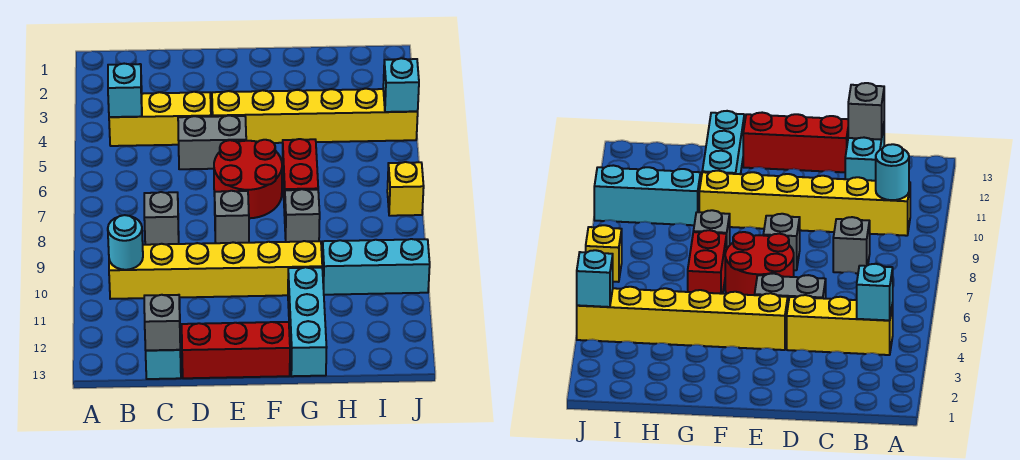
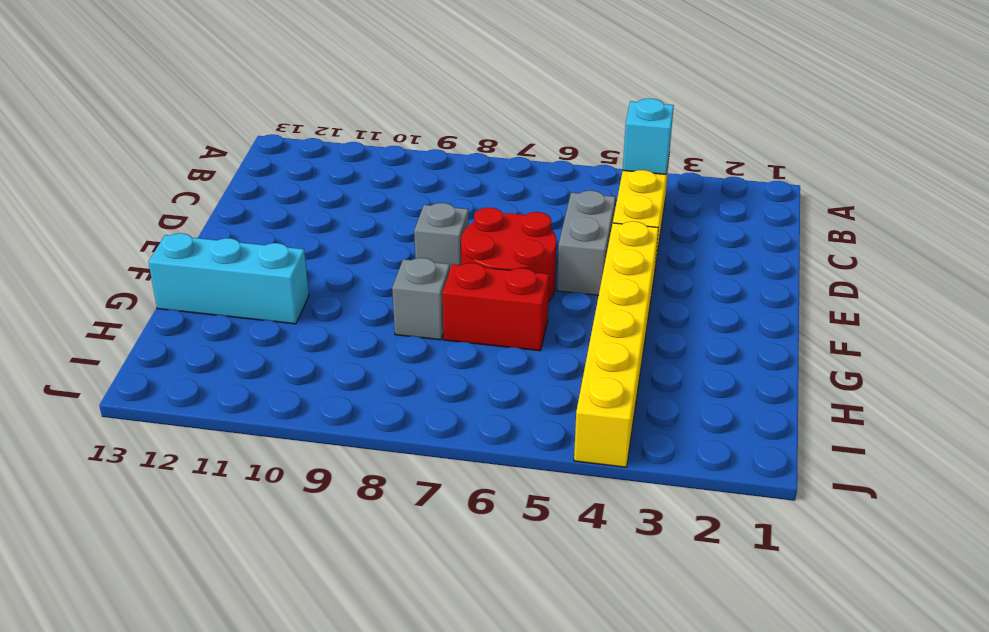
none -> yellow 1x6 brick [109,241,322,299]
none -> grey 1x1 brick [144,192,179,245]
none -> cyan 1x2 brick [146,300,181,379]

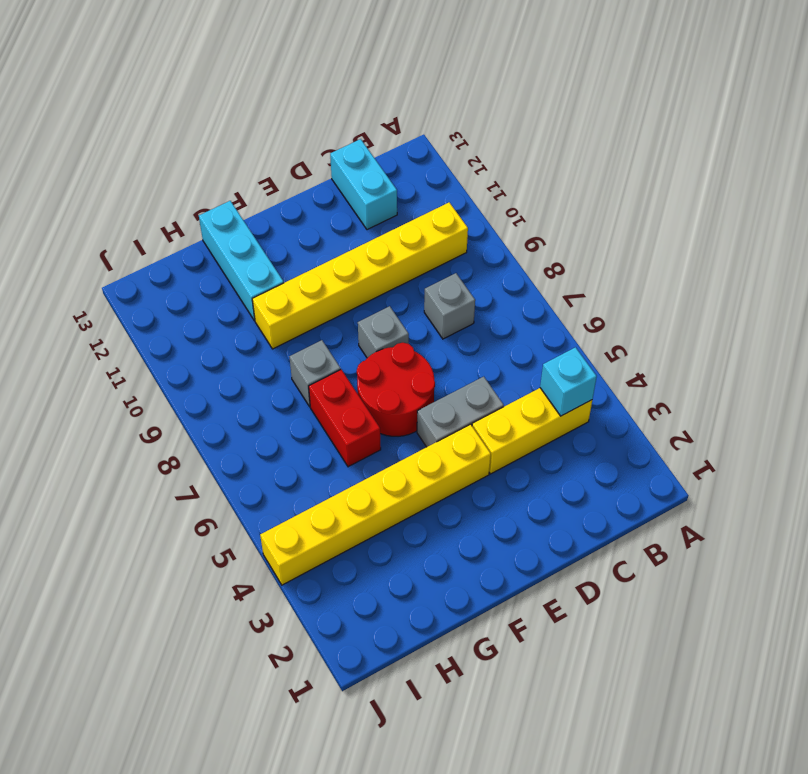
none -> red 1x3 brick [182,322,290,378]
none -> cyan 1x3 brick [322,239,430,295]
none -> yellow 1x1 brick [387,162,424,216]

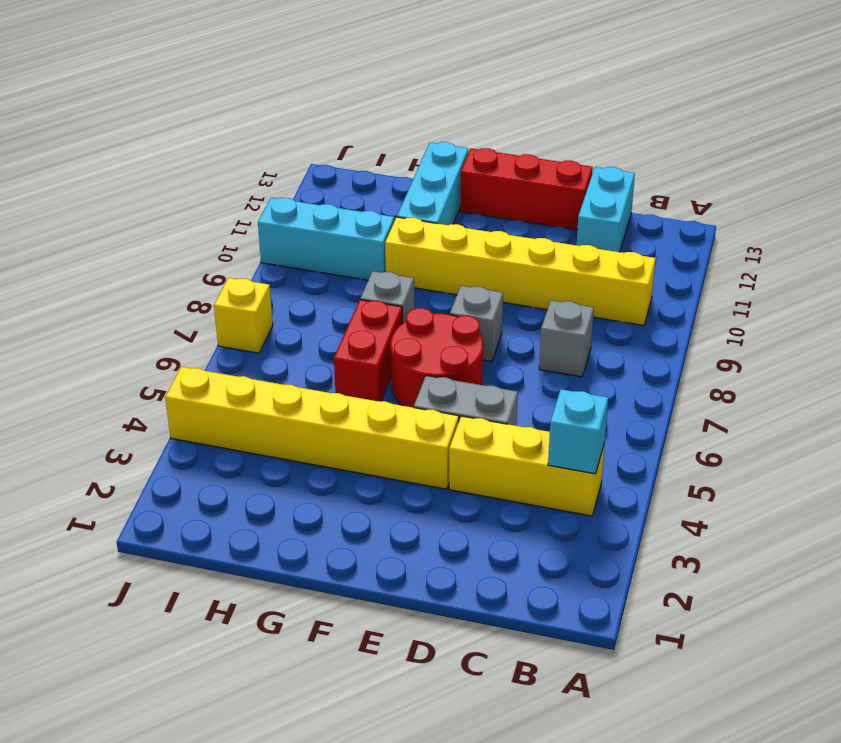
none -> cyan 1x1 round brick [108,215,143,270]
none -> grey 1x1 brick [144,295,180,350]
none -> cyan 1x1 brick [383,58,419,112]

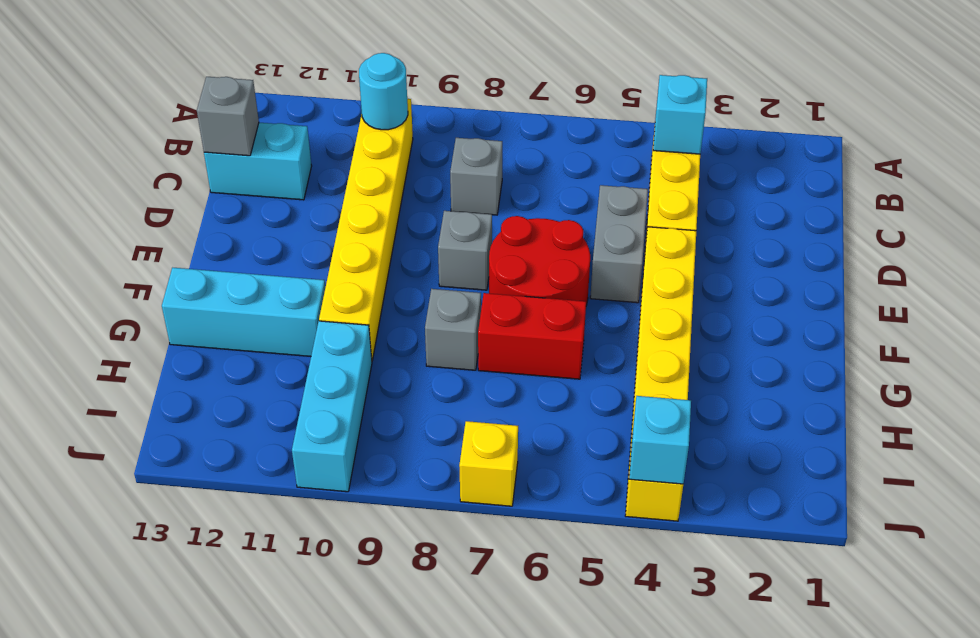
none -> red 1x3 brick [182,322,290,378]

